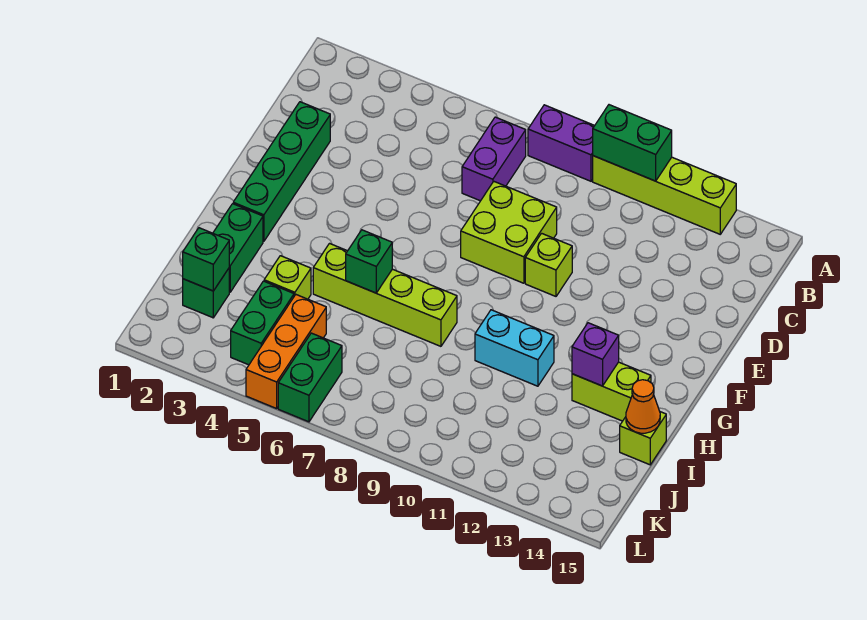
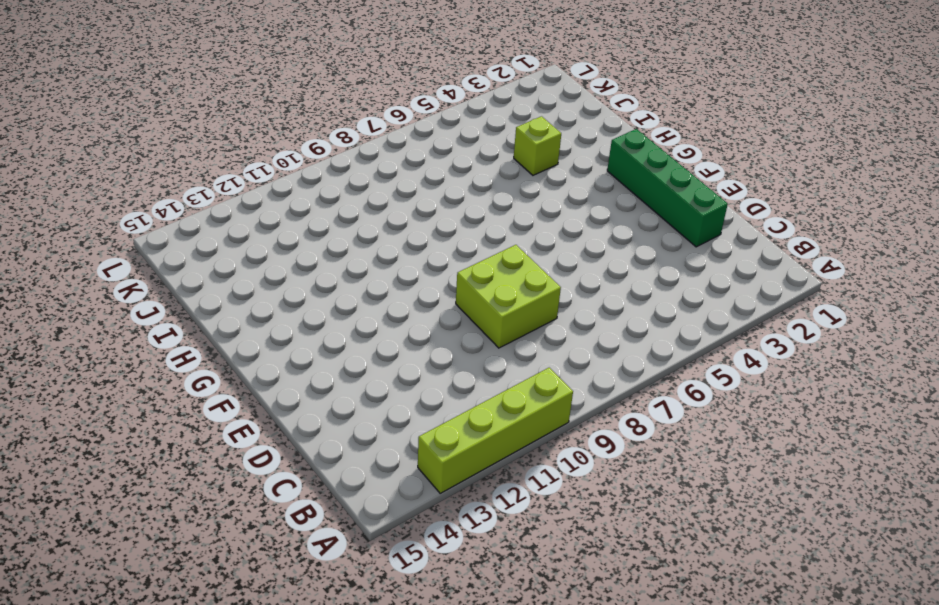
none -> purple 1x2 brick [528,105,595,181]
none -> purple 1x2 brick [462,117,526,201]
none -> lime 1x1 brick [525,233,572,296]

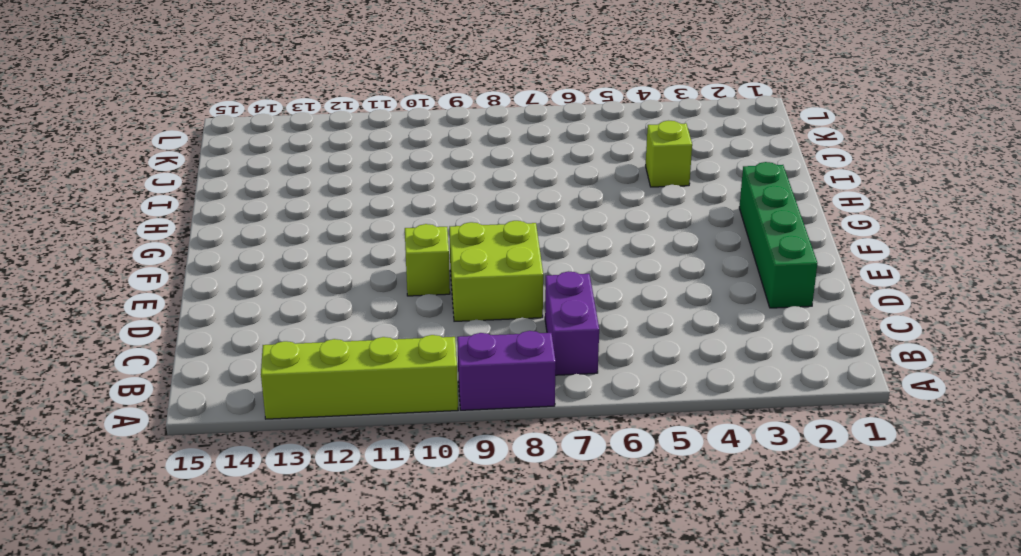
none -> green 1x2 brick [213,204,263,292]
none -> lime 1x4 brick [313,244,457,346]
none -> cyan 1x2 brick [475,310,554,386]

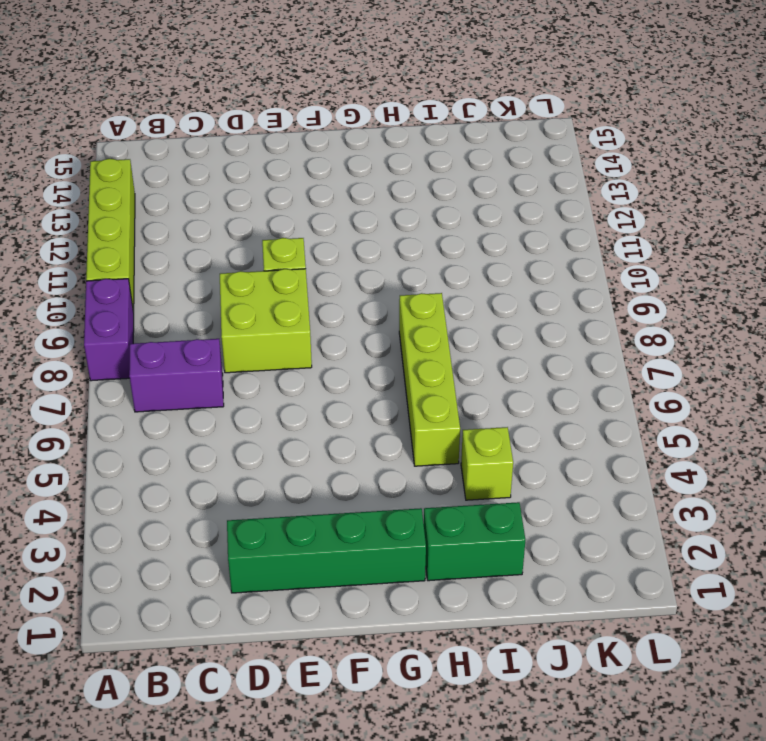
none -> cyan 1x2 brick [475,310,554,386]
none -> lime 1x2 brick [572,362,651,421]
none -> lime 1x1 brick [620,412,666,465]

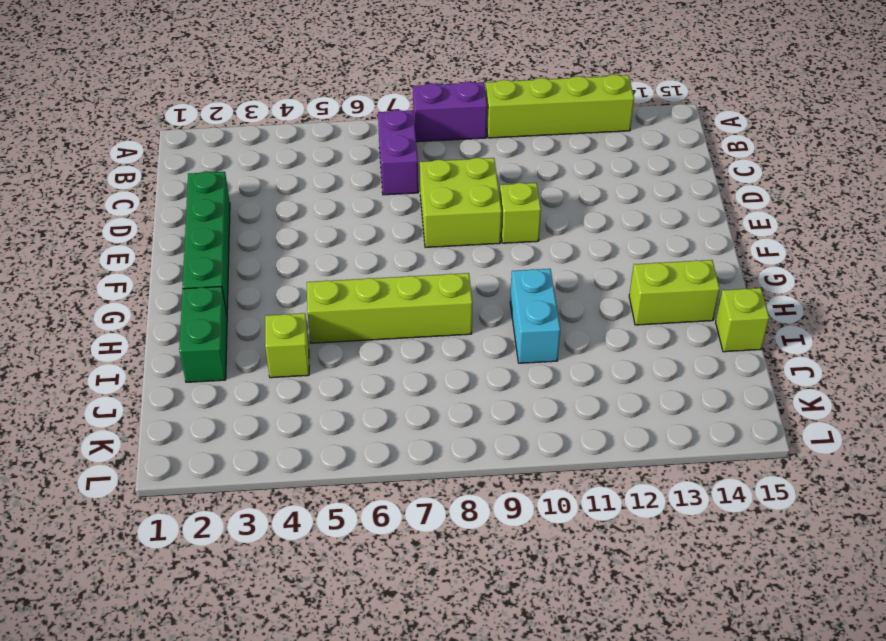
cyan 1x2 brick [510,269,560,363] -> cyan 1x2 brick turned to [475,310,554,386]
none -> green 1x1 brick [183,268,229,318]
none -> green 1x2 brick [231,281,294,365]
none -> orange 1x3 brick [246,295,326,409]

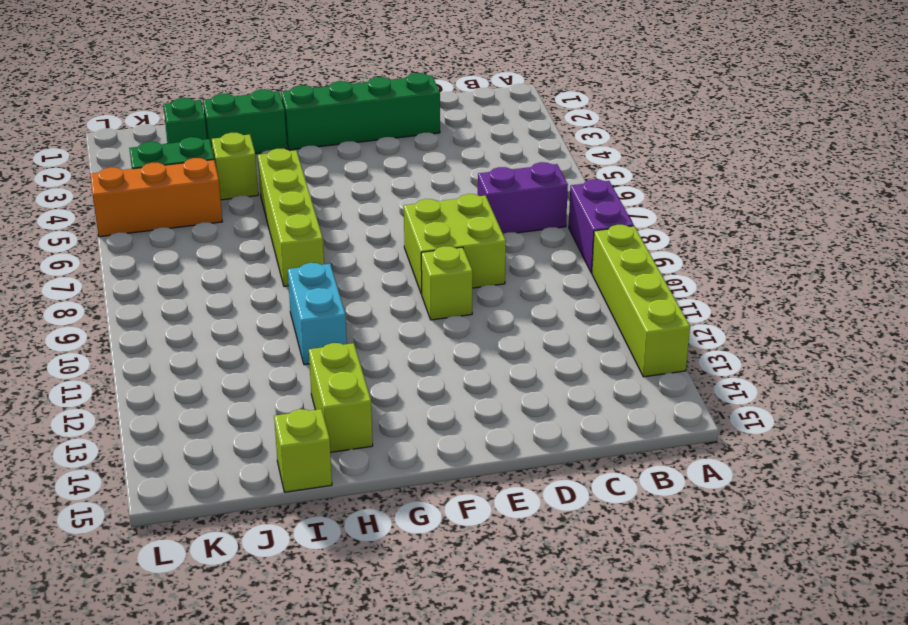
none -> green 1x2 brick [278,333,342,422]
none -> green 1x2 brick [593,105,672,181]
none -> green 1x1 brick [346,230,392,293]

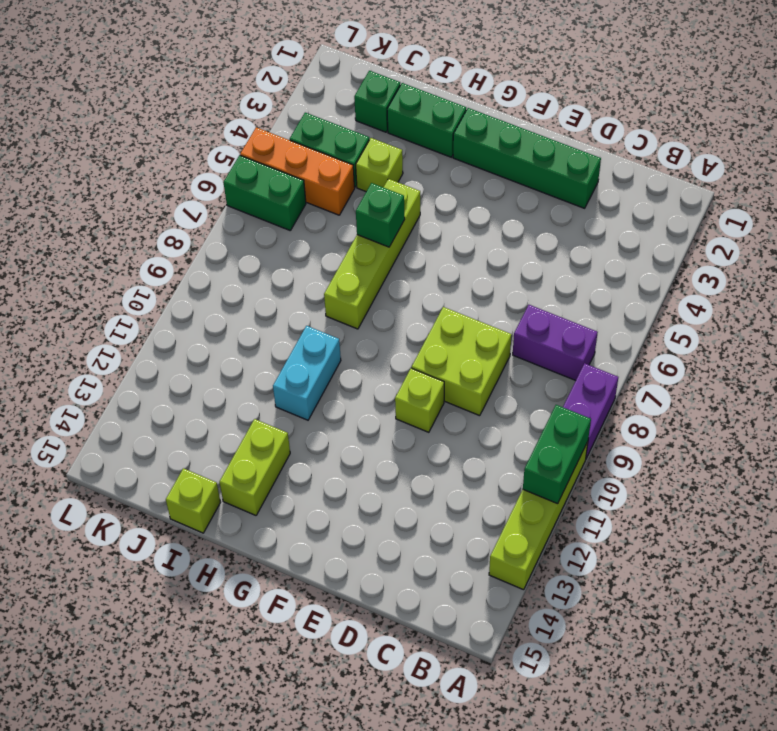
none -> purple 1x1 brick [572,323,619,386]
none -> orange 1x1 cone [626,380,660,433]
none -> green 1x1 brick [183,228,229,291]

